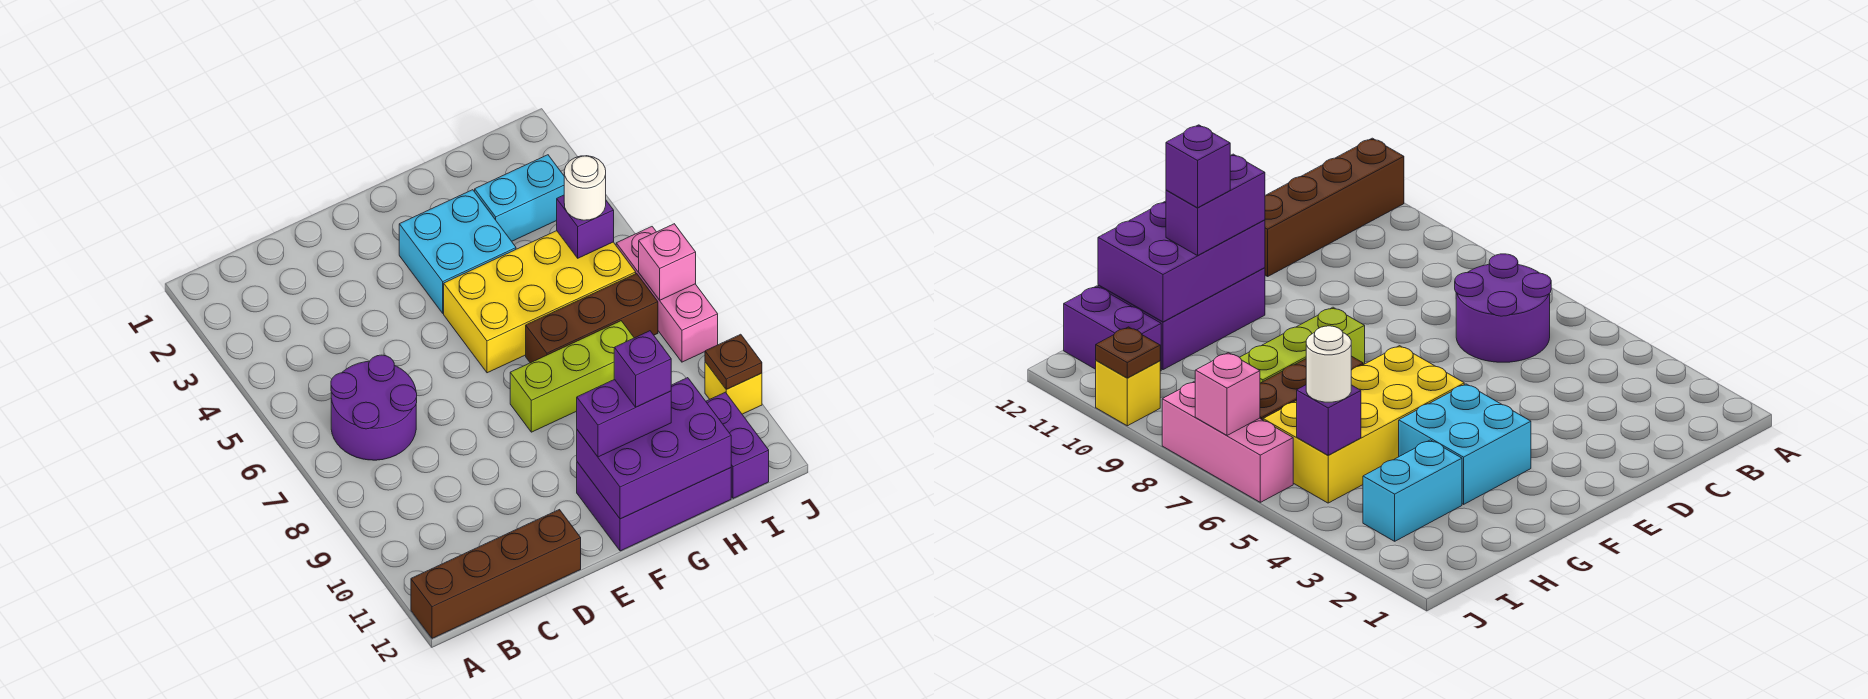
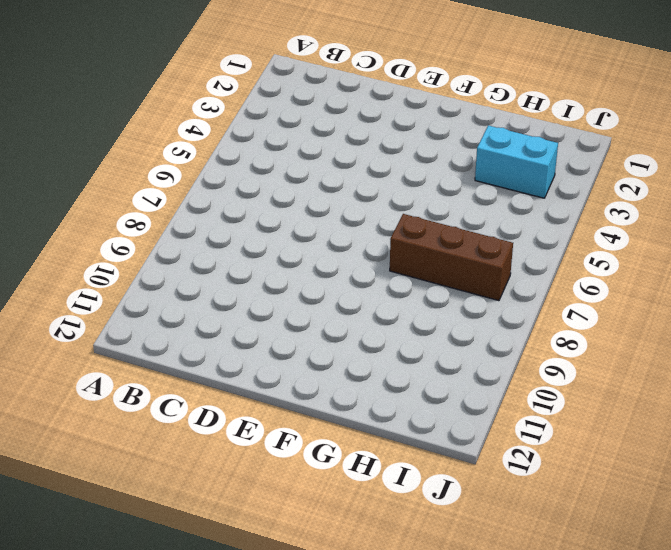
none -> brown 1x4 brick [411,510,581,638]
none -> purple 2x2 round brick [331,355,417,460]
none -> cyan 2x2 brick [399,190,516,313]

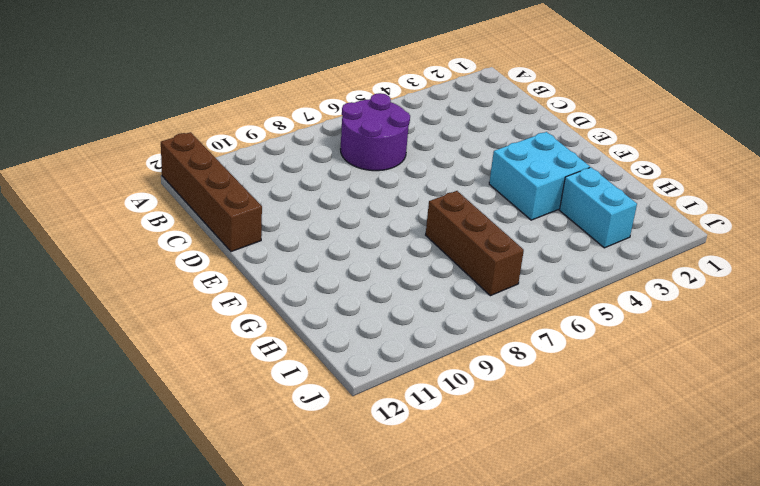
none -> yellow 2x4 brick [444,231,636,373]
none -> lime 1x3 brick [510,321,634,432]
none -> purple 2x3 brick [577,462,731,551]

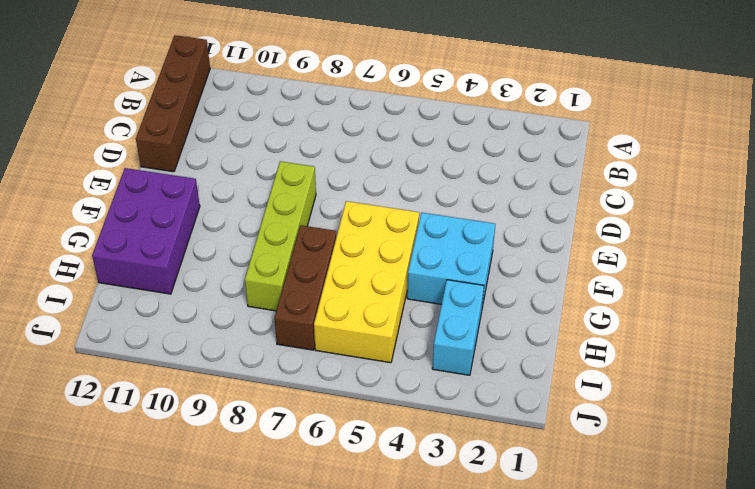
lime 1x4 brick [245,161,316,311] -> lime 1x3 brick [510,321,634,432]
none -> purple 2x2 round brick [331,355,417,460]
none -> purple 1x2 brick [706,392,769,498]
none -> pink 1x3 brick [616,227,718,362]

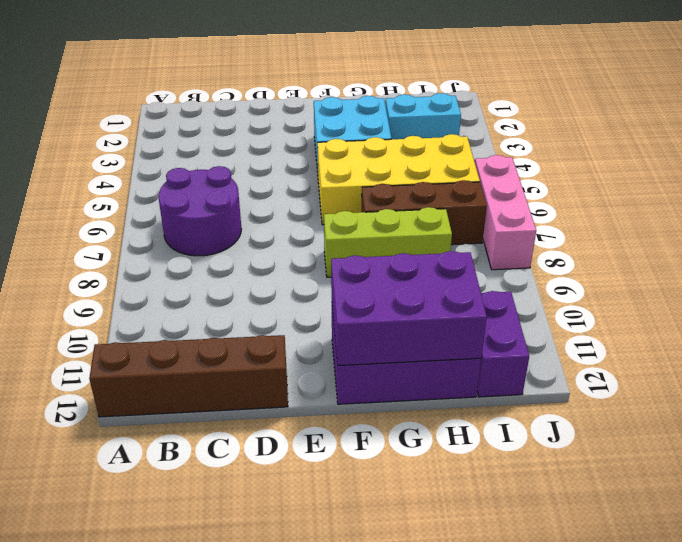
none -> yellow 1x1 brick [705,362,762,414]
none -> purple 1x1 brick [557,195,614,258]
none -> pink 1x1 brick [639,224,696,300]

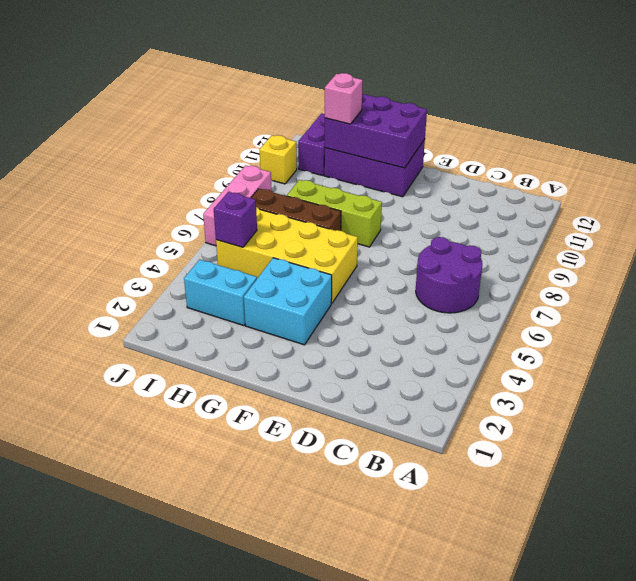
pink 1x1 brick [325,73,363,124] -> pink 1x1 brick moved to [639,224,696,300]
none -> brown 1x4 brick [411,510,581,638]
none -> brown 1x1 plate [705,334,762,389]
none -> purple 1x2 brick [577,379,671,457]

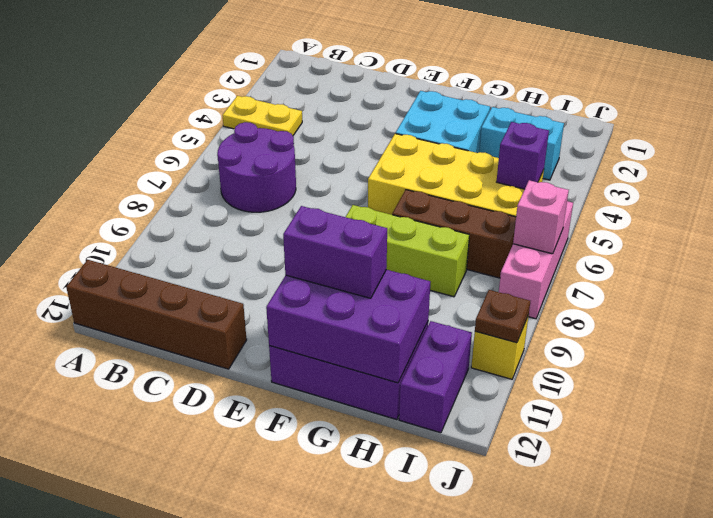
yellow 1x2 plate [222,96,302,135] -> none
none -> white 1x1 round brick [564,156,606,220]
none -> purple 1x1 brick [614,331,671,407]

